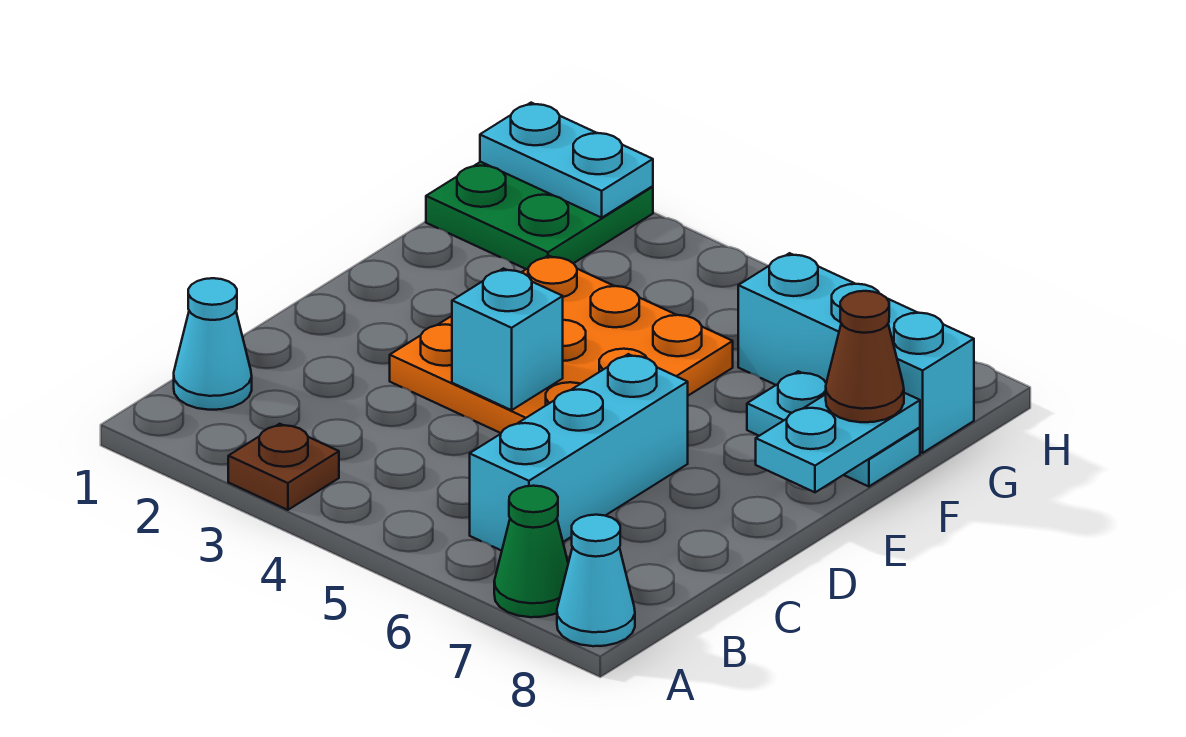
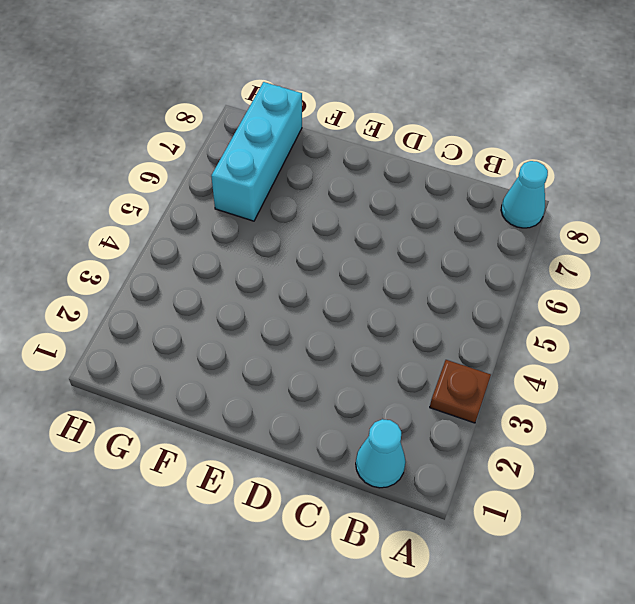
none -> green 1x1 cone [494,486,568,617]
none -> cyan 1x3 brick [470,354,688,551]
none -> orange 3x3 plate [390,256,733,433]

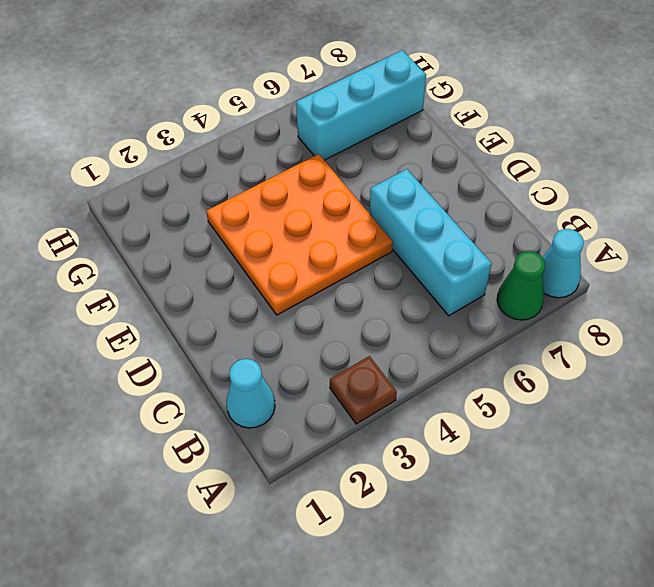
none -> cyan 1x2 plate [747,371,920,487]
none -> green 2x2 plate [426,162,653,269]
none -> cyan 1x1 brick [452,268,563,410]

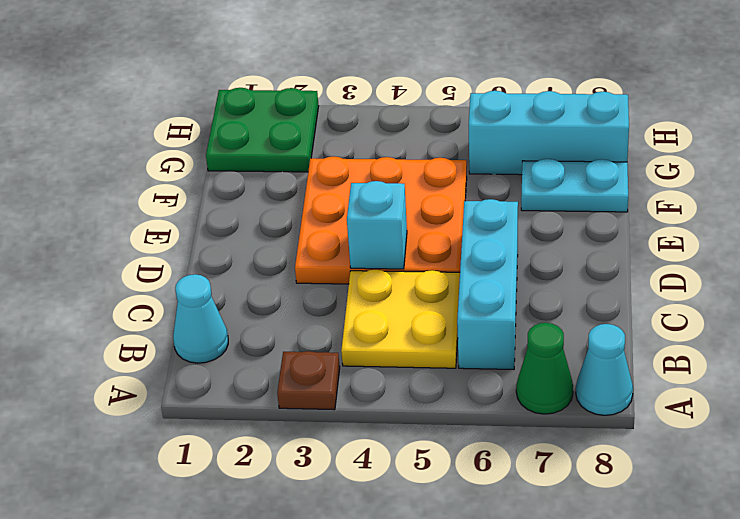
yellow 2x2 plate [341,270,460,368] -> none
none -> cyan 1x2 plate [756,393,920,492]
none -> cyan 1x2 plate [480,103,653,218]
none -> brown 1x1 cone [826,291,904,422]

